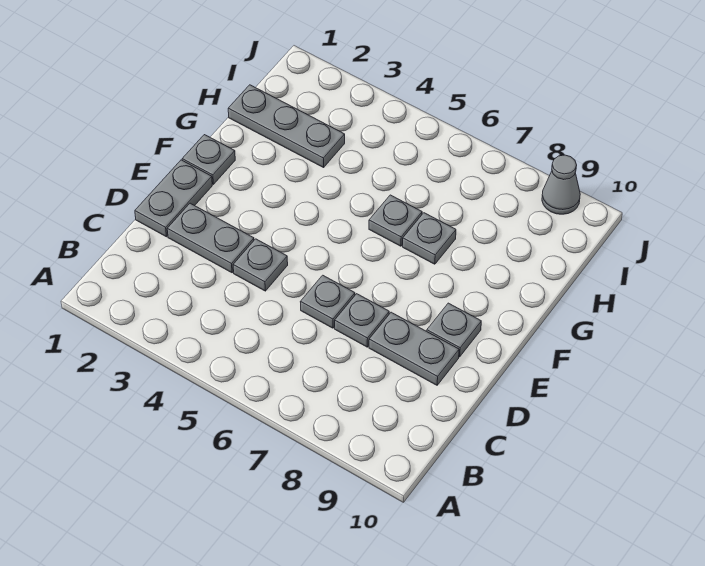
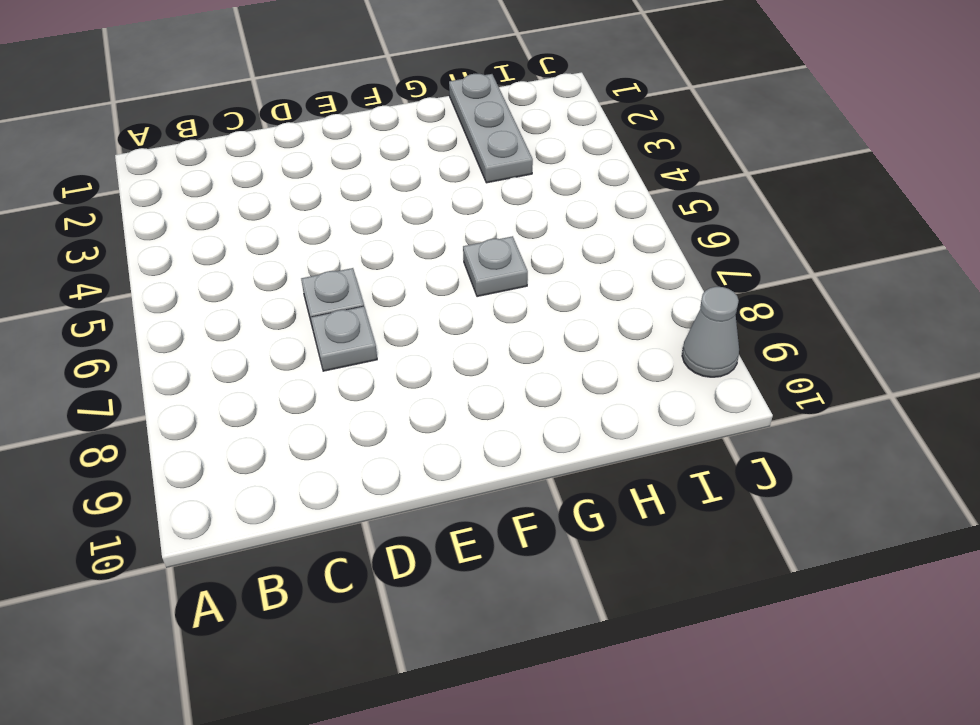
none -> grey 1x2 plate [135,160,212,237]
none -> grey 1x2 plate [167,203,254,273]
none -> grey 1x1 plate [233,239,288,291]

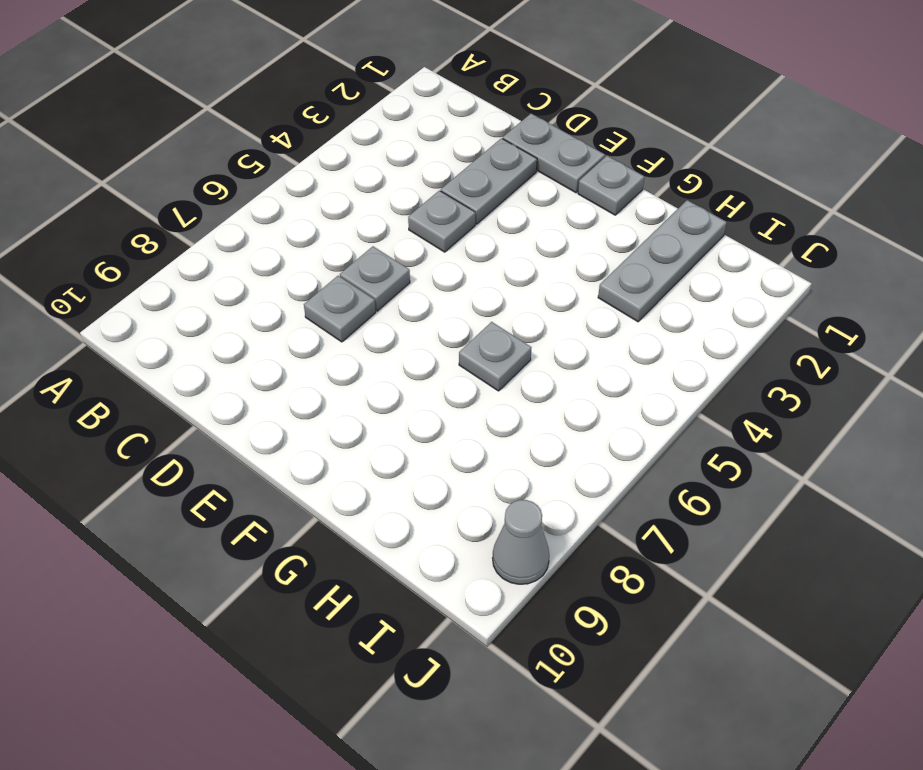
none -> grey 1x2 plate [369,312,459,385]
none -> grey 1x1 plate [427,303,481,357]
none -> grey 1x1 plate [403,213,456,264]

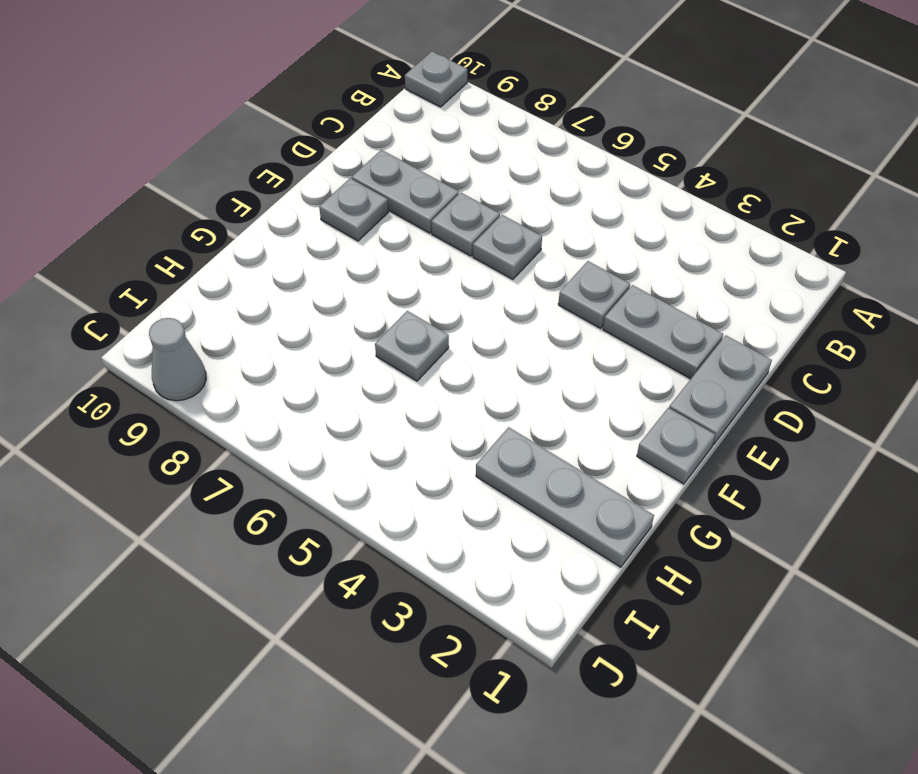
grey 1x1 plate [405,51,467,107] -> grey 1x1 plate moved to [403,213,456,264]

